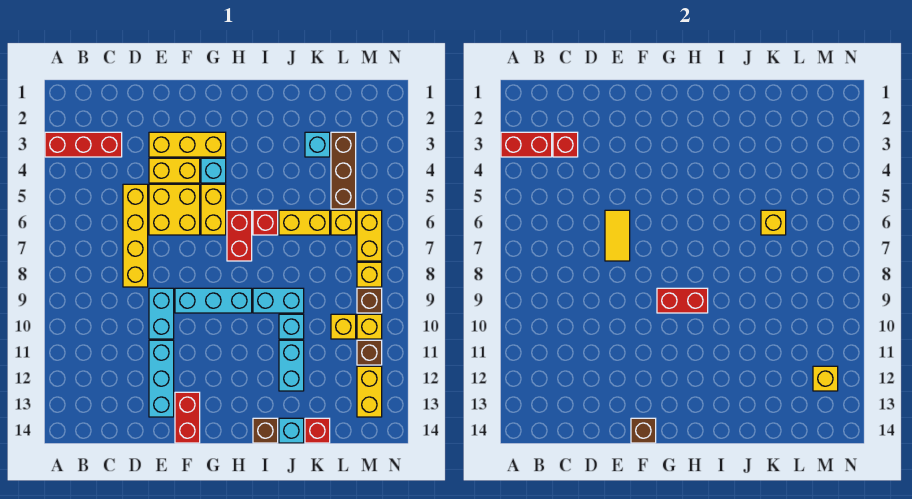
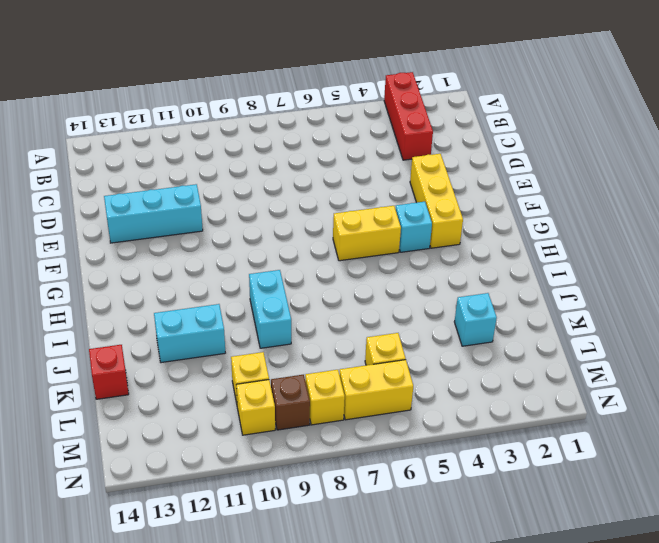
none -> yellow 1x4 brick [123,184,148,287]
none -> yellow 1x2 brick [149,158,200,183]
none -> yellow 2x2 brick [149,184,200,235]
none -> cyan 1x2 brick [149,288,174,339]

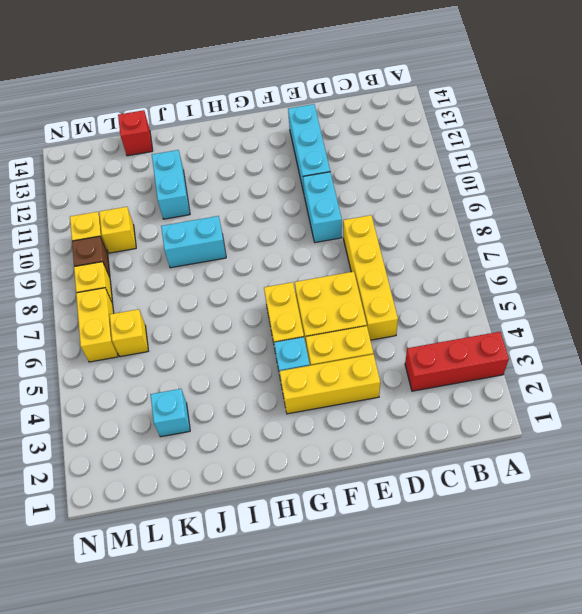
none -> cyan 1x3 brick [175,288,252,313]
none -> red 1x2 brick [175,392,200,443]
none -> red 1x2 brick [227,210,252,261]
none -> red 1x1 brick [253,210,278,235]

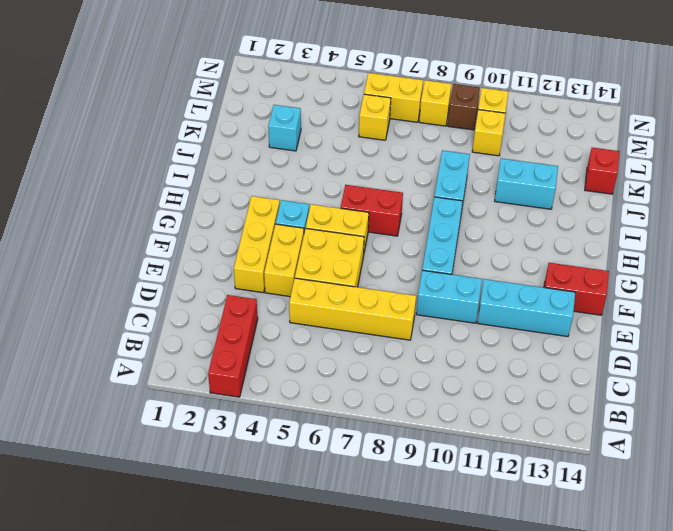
none -> red 1x1 brick [253,210,278,235]
none -> brown 1x1 brick [253,418,278,443]
none -> yellow 1x2 brick [279,210,330,235]
none -> cyan 1x1 brick [279,314,304,339]

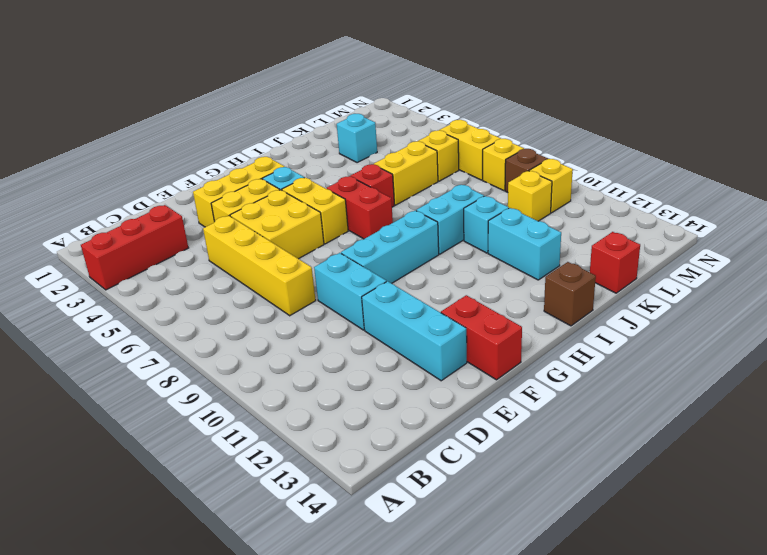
none -> cyan 1x1 brick [279,418,304,443]
none -> brown 1x3 brick [331,132,356,209]
none -> brown 1x1 brick [357,340,382,365]
none -> yellow 1x2 brick [357,366,382,417]

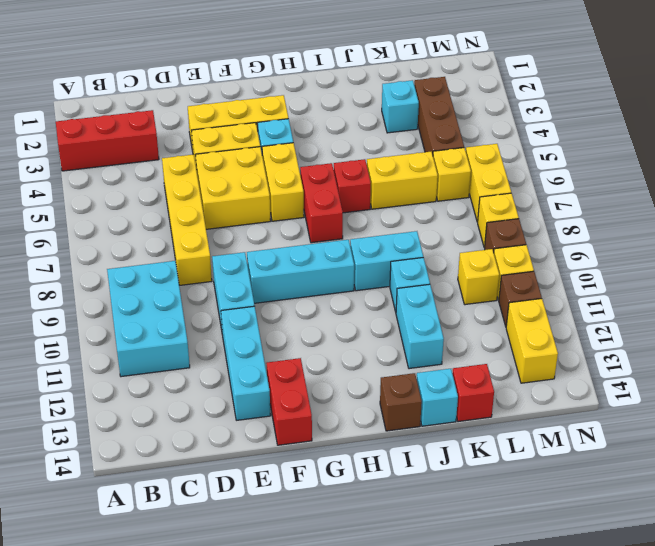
cyan 2x3 brick [107,261,190,377] -> none
none -> red 1x2 brick [501,132,552,157]
none -> red 1x1 brick [553,132,578,157]
none -> yellow 1x2 tile [605,210,630,261]
none -> brown 1x1 brick [631,418,656,443]

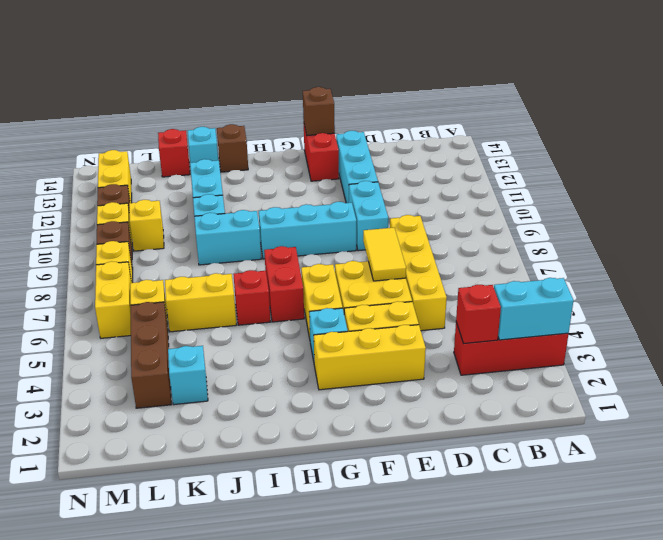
cyan 1x2 brick [494,278,574,340] -> red 1x2 brick [501,132,552,157]
none -> red 1x2 brick [657,288,708,313]
none -> yellow 1x1 brick [761,210,786,235]
none -> yellow 1x1 brick [813,366,838,391]

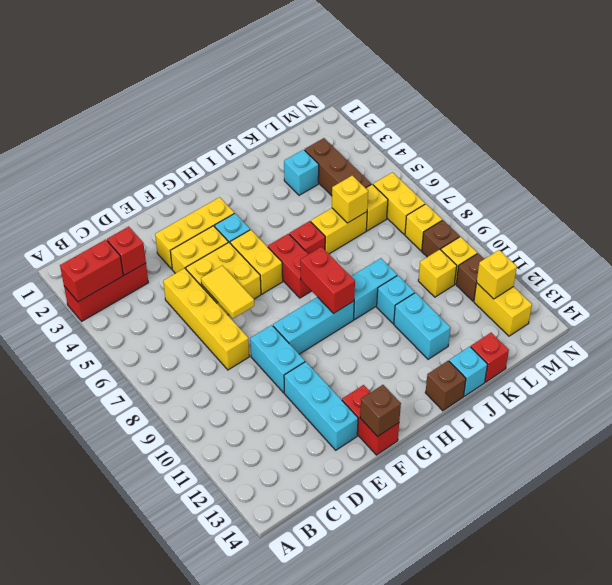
red 1x2 brick [300,247,355,313] -> red 1x2 brick turned to [657,288,708,313]

